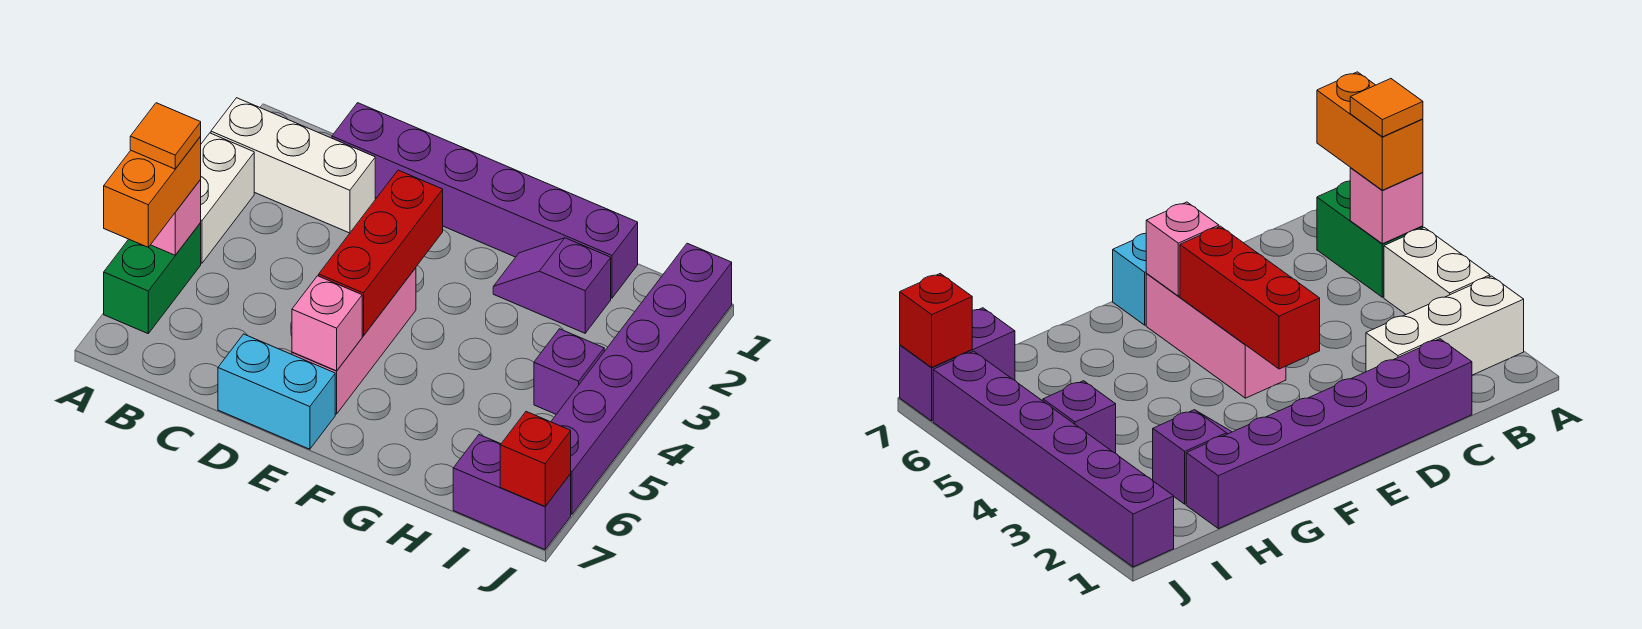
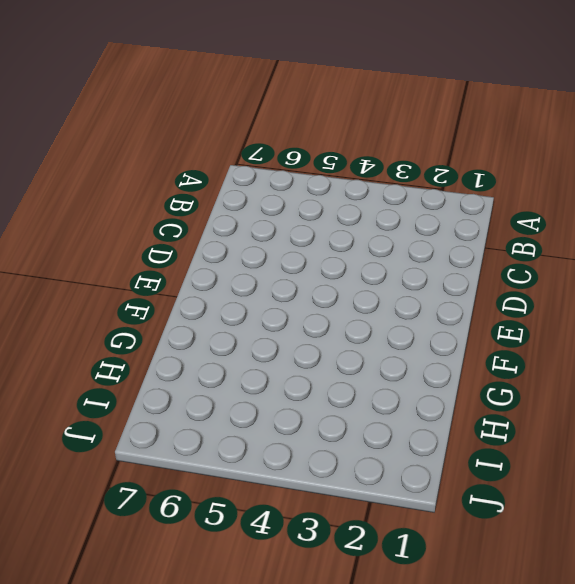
none -> white 1x3 brick [211,98,375,233]
none -> white 1x2 brick [200,133,254,263]
none -> green 1x2 brick [104,223,201,333]

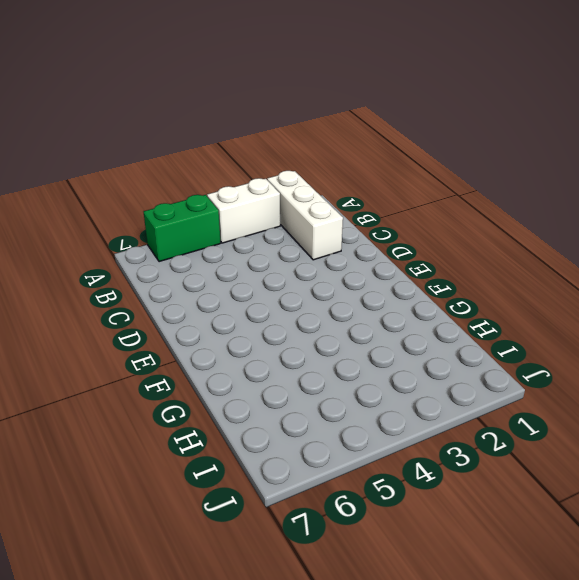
none -> purple 1x6 brick [332,103,638,298]
none -> cyan 1x2 brick [218,334,335,449]
none -> pink 1x3 brick [292,268,416,414]

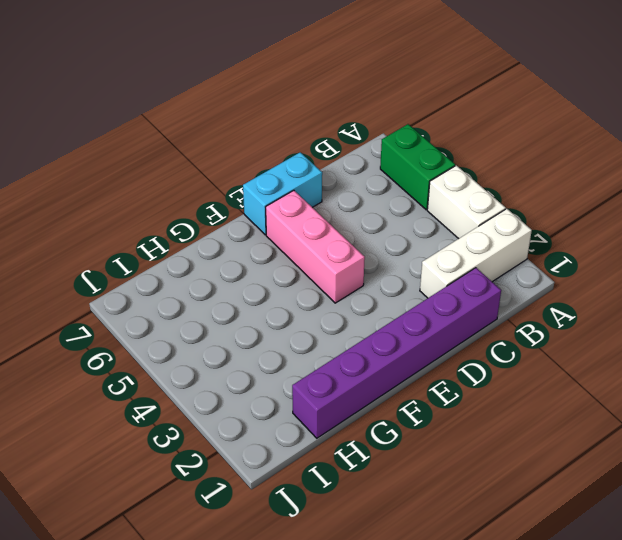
none -> purple 1x2 slope [493,238,611,333]
none -> purple 1x1 brick [534,329,604,414]
none -> purple 1x2 brick [453,435,571,550]

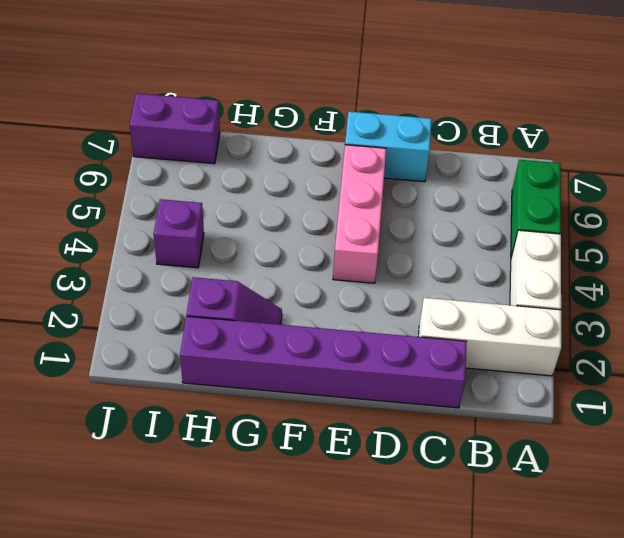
none -> purple 1x6 brick [551,243,732,514]
none -> pink 1x1 brick [151,180,201,255]
none -> red 1x3 brick [319,170,443,336]

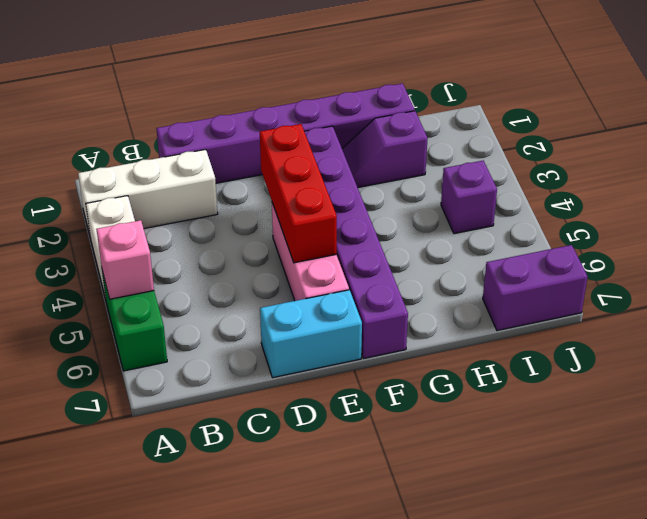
purple 1x6 brick [304,126,408,358] -> purple 1x6 brick moved to [551,243,732,514]
none -> pink 1x1 brick [292,276,362,371]
none -> red 1x1 brick [500,412,571,507]
none -> orange 1x2 brick [104,136,201,247]

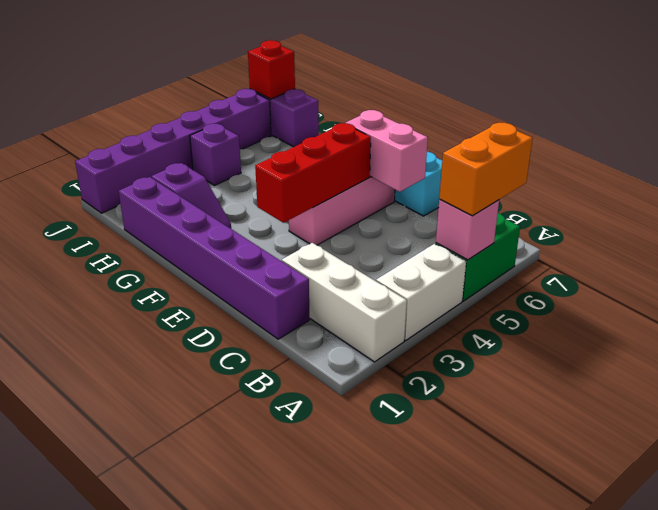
pink 1x2 brick [346,110,428,192] -> pink 1x1 brick [292,276,362,371]
none -> orange 1x1 tile [130,103,201,169]

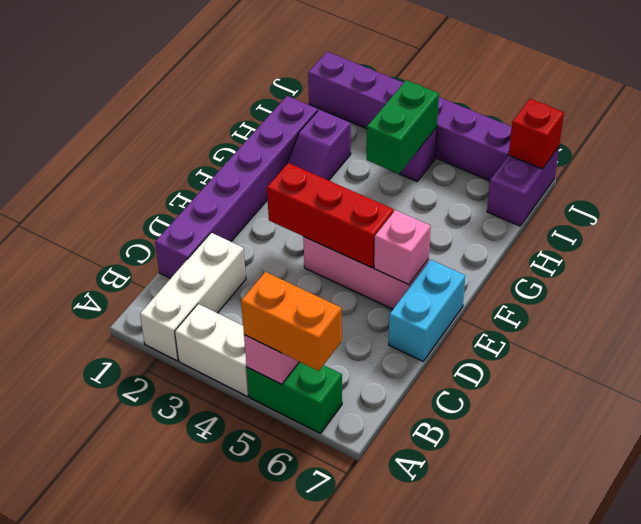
green 1x2 brick [366,80,439,174] -> none
none -> orange 1x1 tile [130,103,201,169]

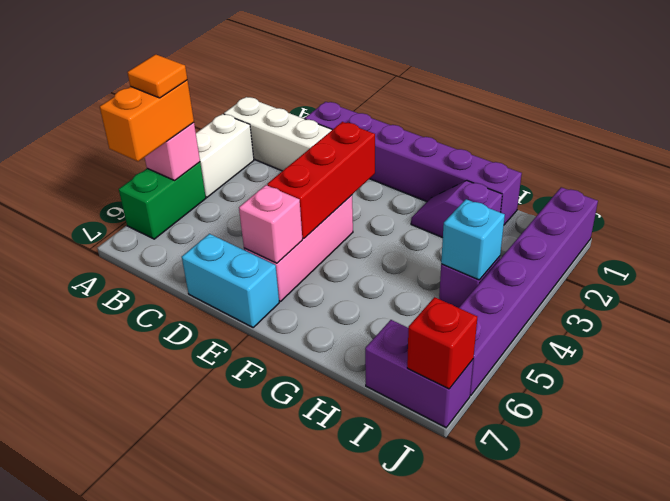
cyan 1x1 brick [441,199,505,280] -> none

